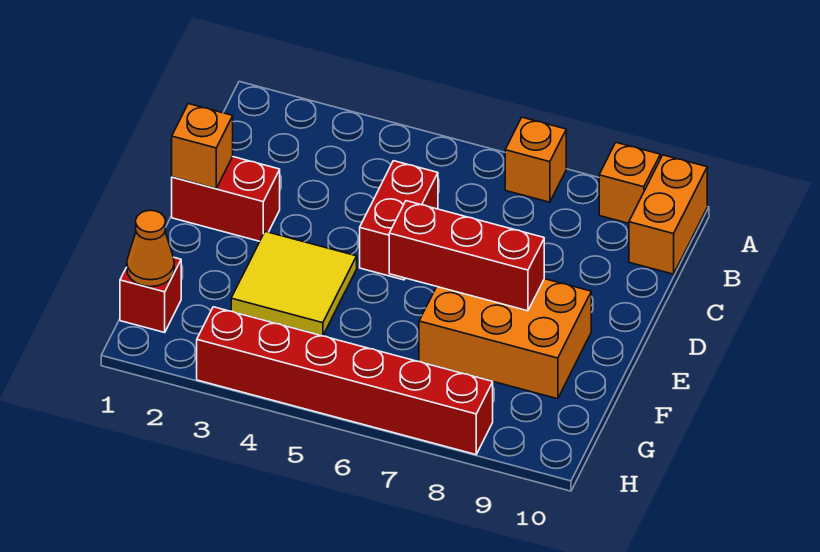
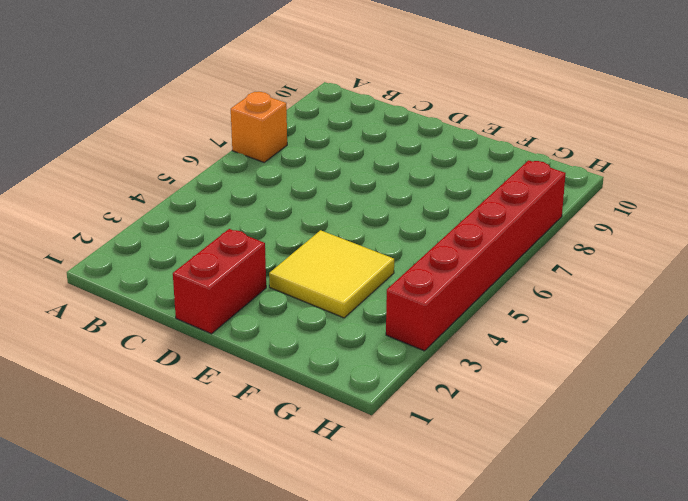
none -> orange 1x1 brick [599,143,660,223]
none -> orange 1x2 brick [629,155,707,274]
none -> red 1x2 brick [360,161,438,280]

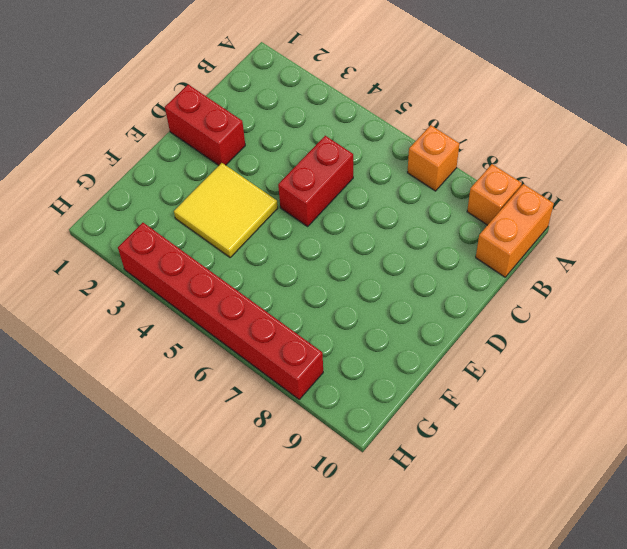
none -> orange 2x3 brick [419,279,591,399]
none -> red 1x1 brick [120,258,181,332]
none -> orange 1x1 brick [172,104,233,189]

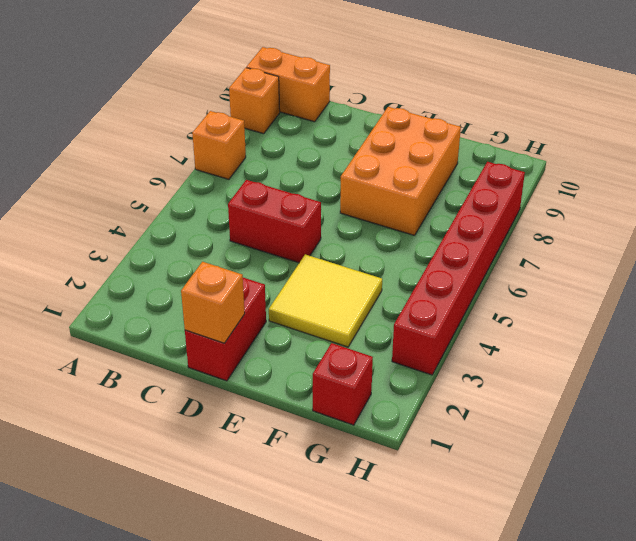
none -> red 1x3 brick [389,201,544,311]
none -> orange 1x1 cone [127,210,174,287]

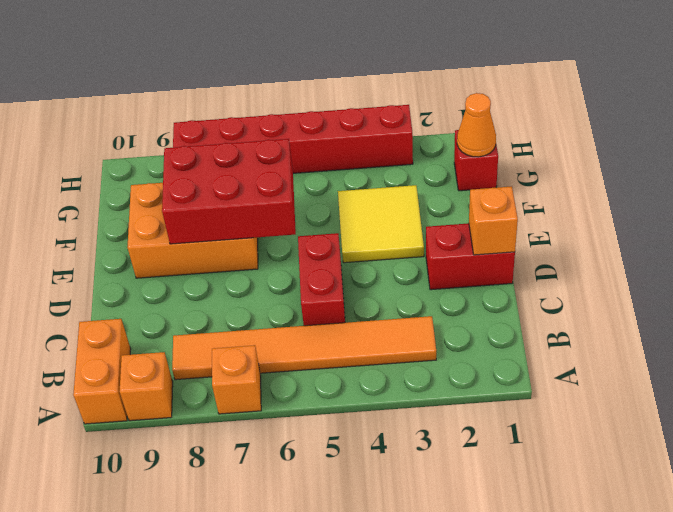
orange 1x6 tile [172,316,436,380] -> none
red 2x3 brick [162,139,296,244] -> red 1x3 brick [389,201,544,311]

